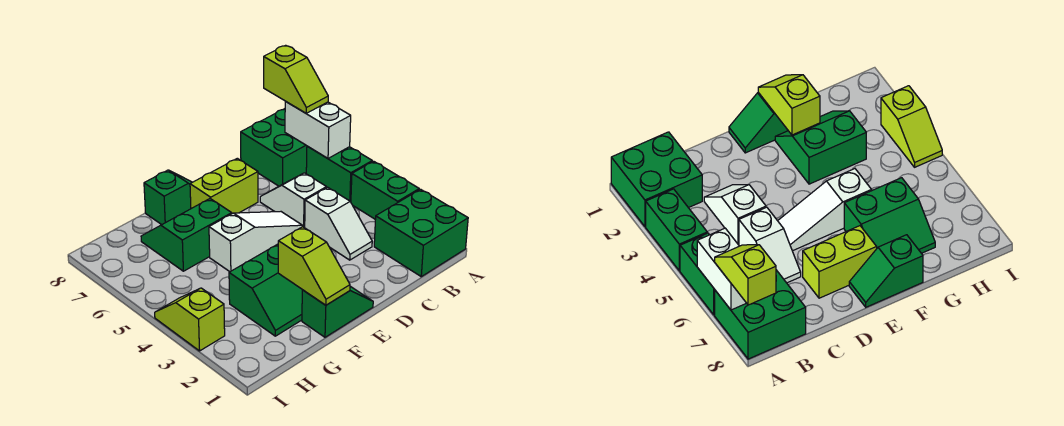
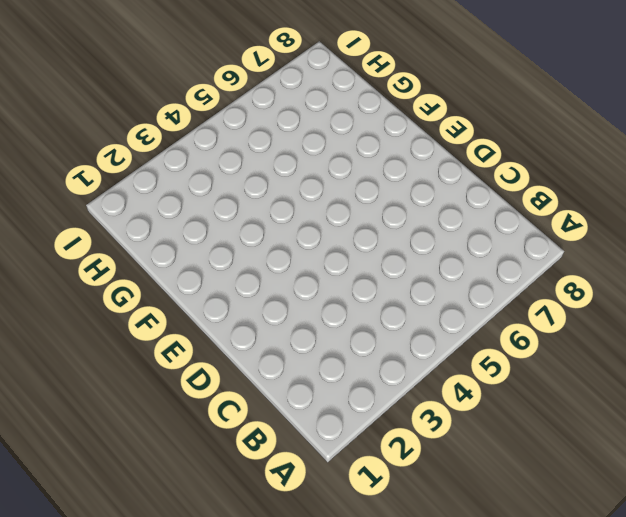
none -> green 2x2 brick [374,189,468,277]
none -> green 1x2 brick [351,161,419,219]
none -> green 1x2 brick [306,146,372,202]

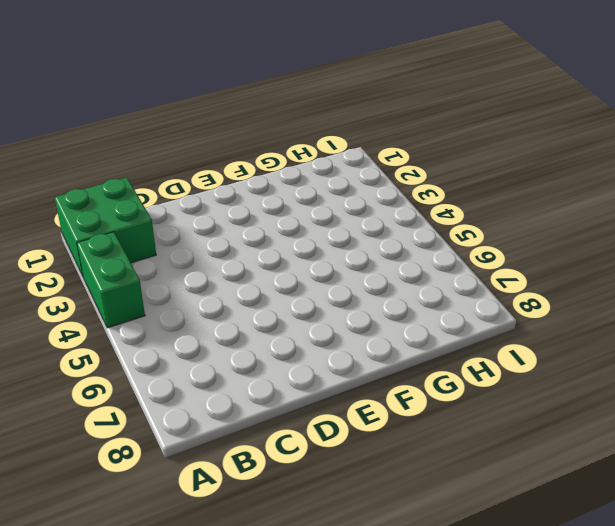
none -> green 1x2 brick [306,146,372,202]
none -> green 2x2 brick [241,109,307,186]
none -> white 1x2 slope [305,187,372,260]

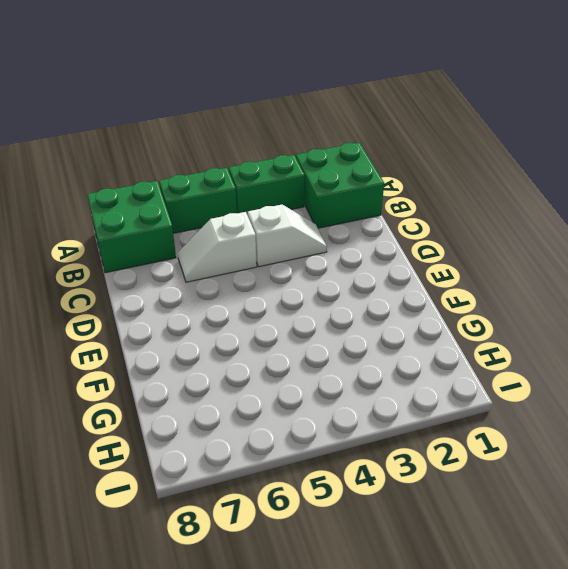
none -> white 1x3 slope [209,212,303,272]
none -> lime 1x2 brick [190,158,258,214]
none -> green 1x2 slope [302,286,373,337]

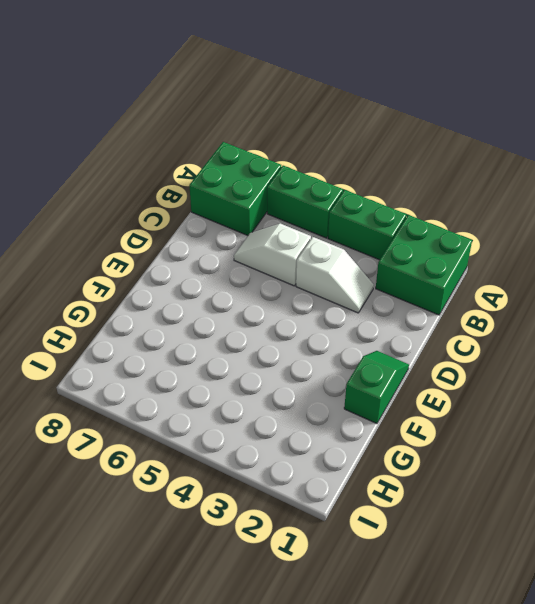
none -> white 1x3 slope [209,212,303,272]
none -> lime 1x2 brick [190,158,258,214]
none -> green 1x2 slope [144,170,192,225]

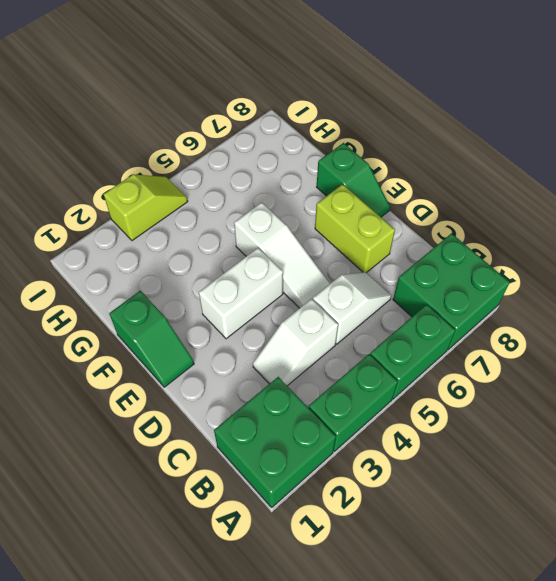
white 1x2 brick [199,248,283,339] -> white 1x2 brick moved to [285,102,351,158]
none -> green 2x2 slope [229,244,302,336]
none -> green 2x2 slope [141,199,232,271]
none -> lime 1x2 slope [278,227,350,305]

